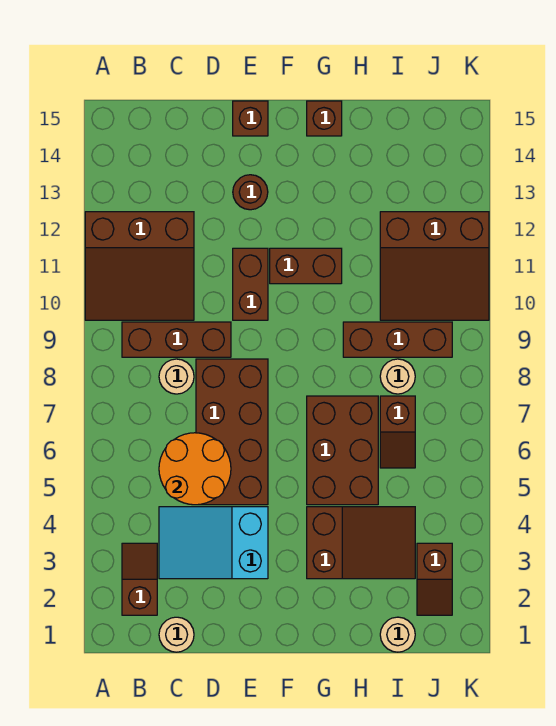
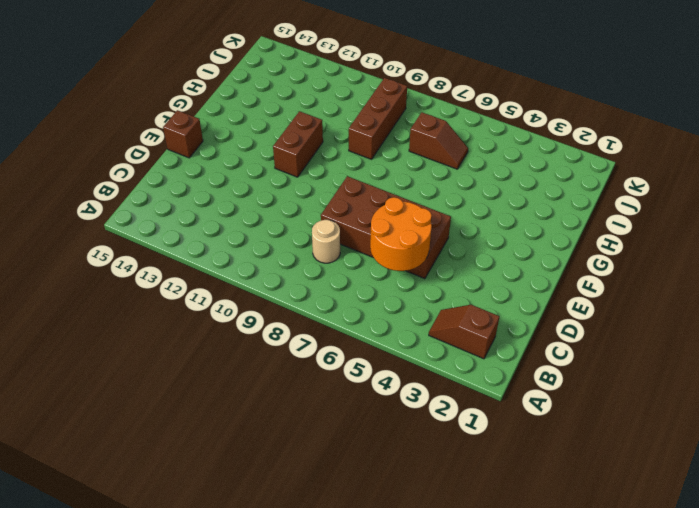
none -> brown 3x3 slope [85,212,194,320]
none -> brown 1x3 brick [122,322,231,357]
none -> tan 1x1 round brick [159,617,194,652]

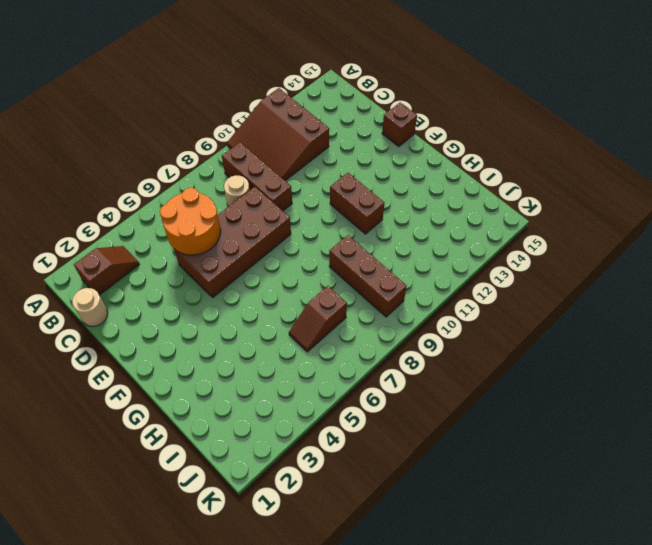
none -> cyan 2x3 slope [159,507,268,579]
none -> brown 1x2 brick [233,248,268,320]
none -> brown 1x1 round brick [233,175,268,210]

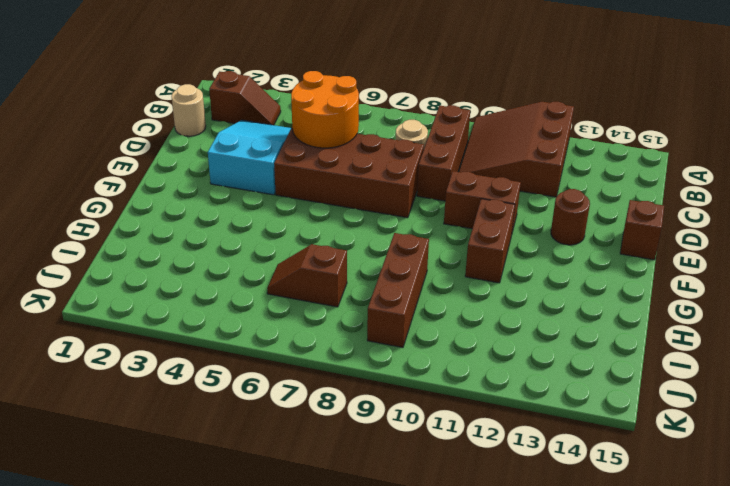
none -> brown 2x3 slope [307,507,415,579]
none -> brown 2x3 brick [307,396,378,505]
none -> brown 1x1 brick [307,101,342,136]

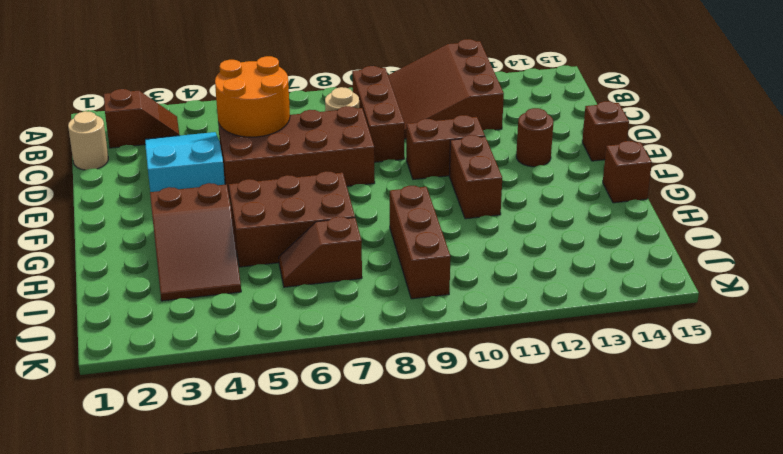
none -> tan 1x1 round brick [380,617,415,652]
none -> tan 1x1 round brick [380,359,415,394]
none -> brown 3x3 slope [380,212,489,320]

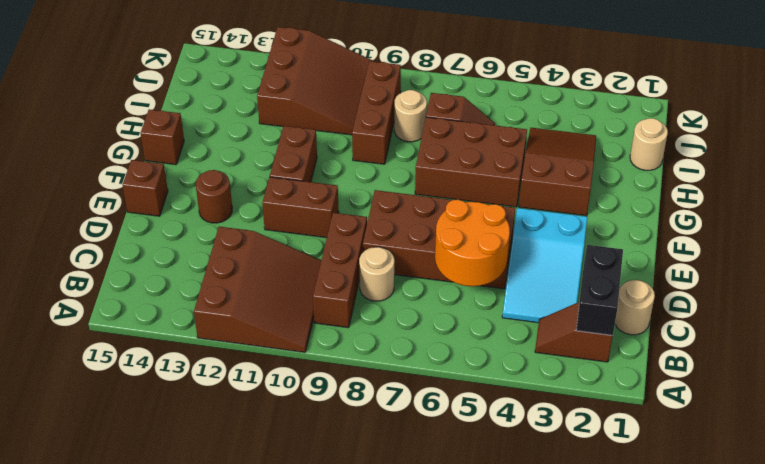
black 1x2 brick [576,245,623,335] -> none
none -> brown 1x2 slope [417,543,452,615]

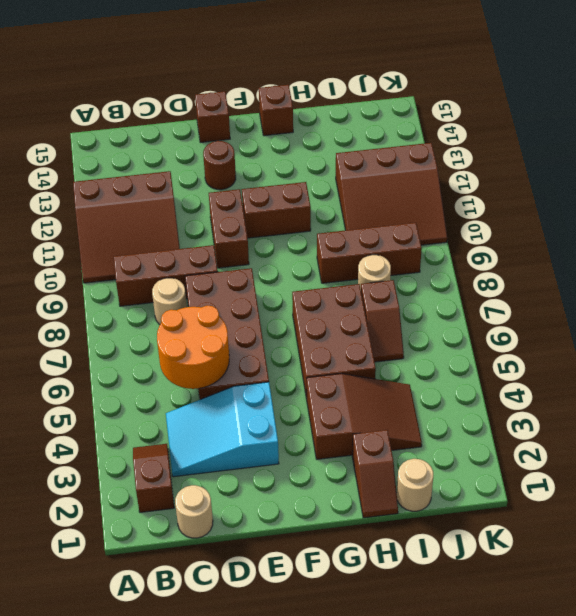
brown 1x2 slope [352,430,398,518] -> brown 1x2 slope moved to [417,543,452,615]

